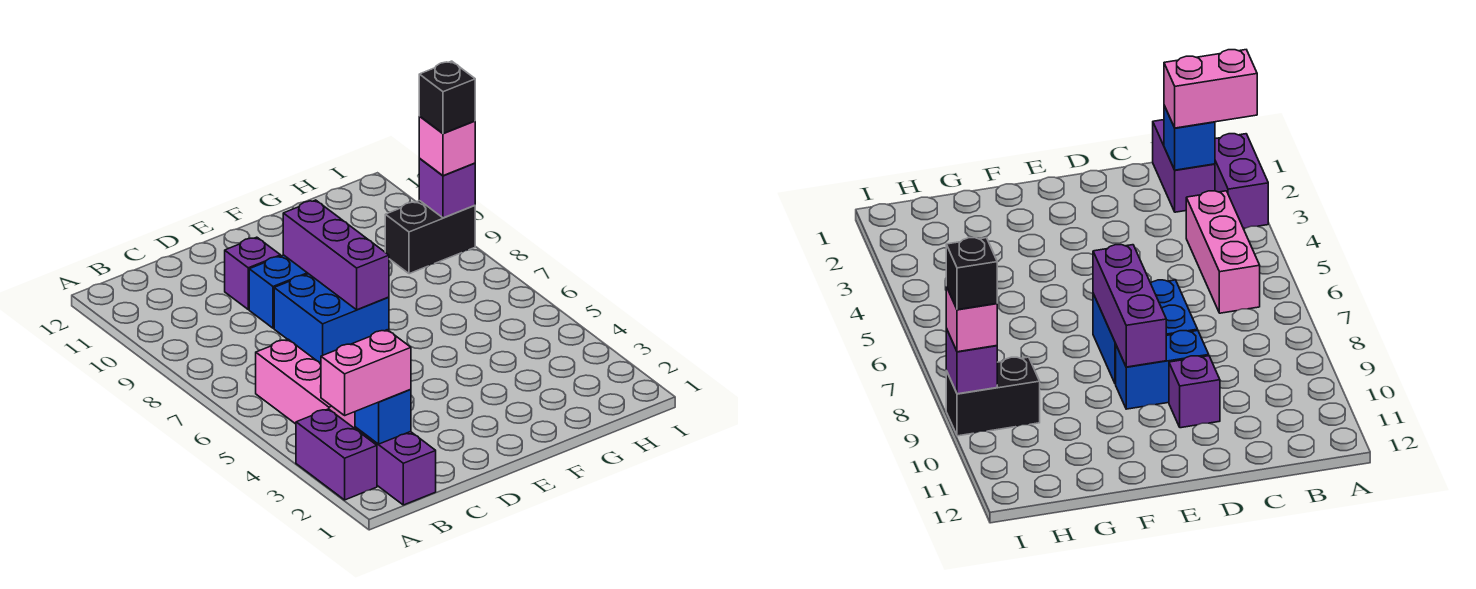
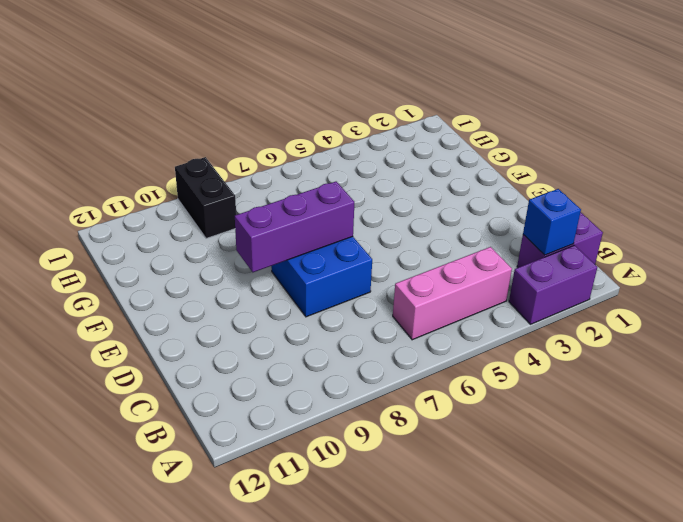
none -> blue 1x2 brick [249,255,308,328]
none -> purple 1x1 brick [225,237,281,309]
none -> purple 1x1 brick [419,159,475,218]

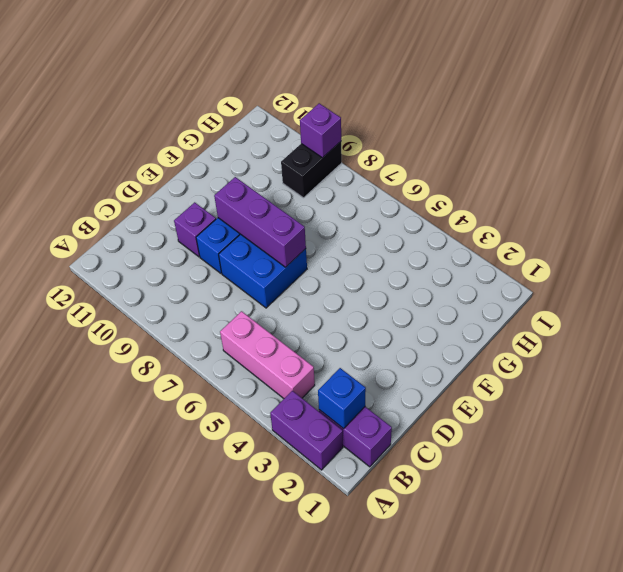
none -> pink 1x2 brick [321,330,411,415]
none -> pink 1x1 brick [419,117,475,176]
none -> black 1x1 brick [419,61,475,133]

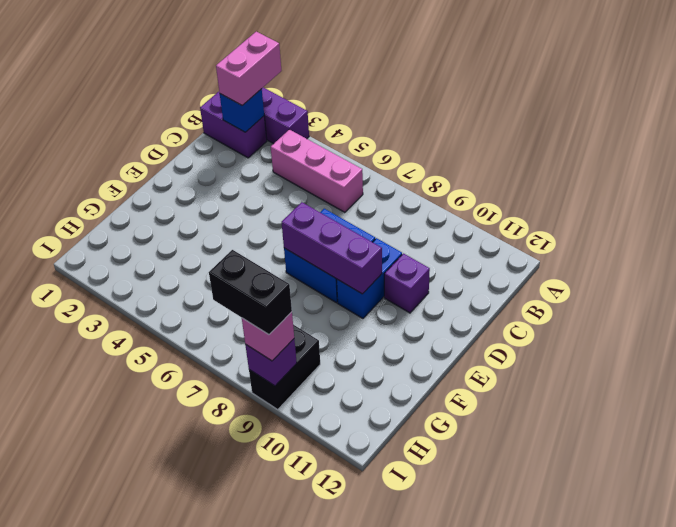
black 1x2 brick [209,250,292,335] -> black 1x1 brick [419,61,475,133]

